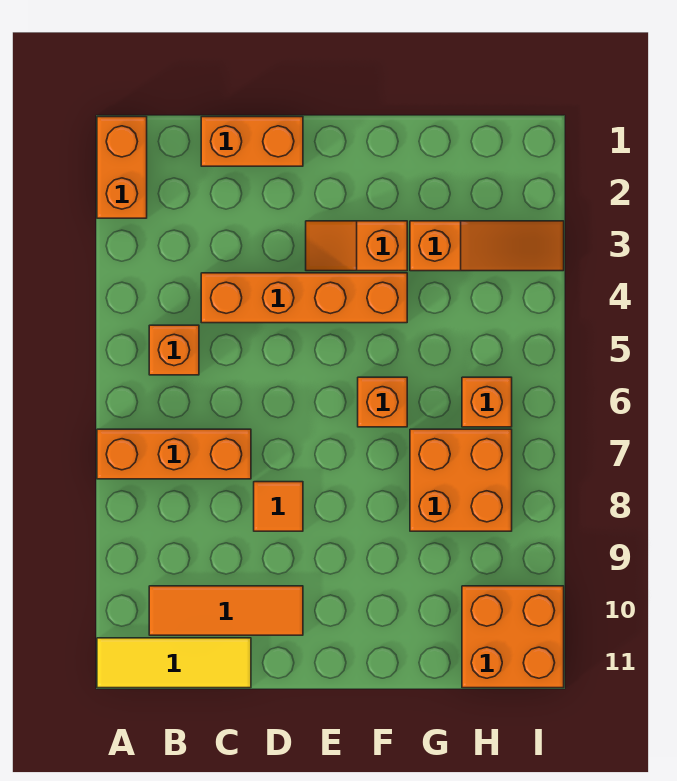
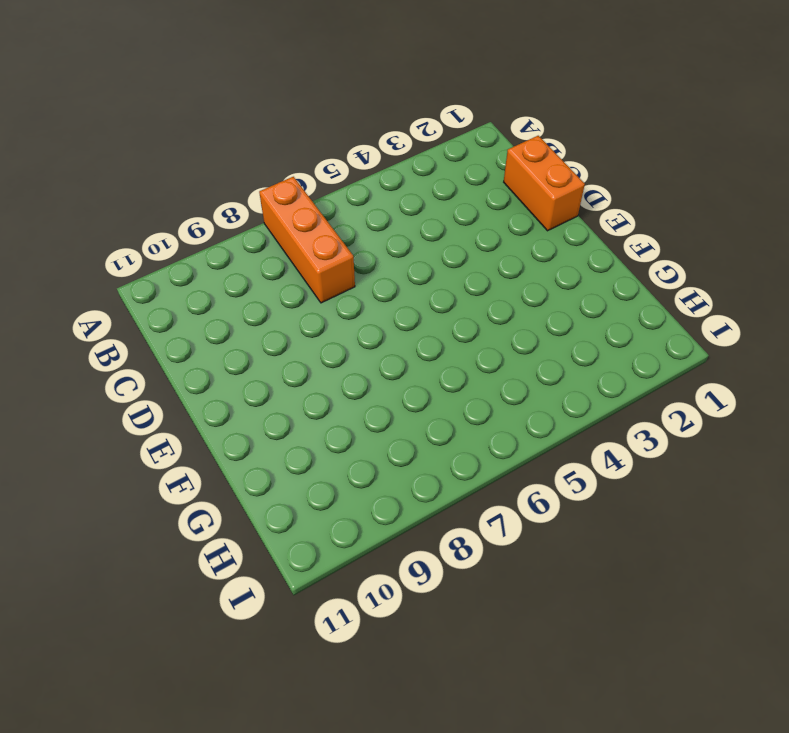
none -> orange 1x2 brick [97,117,147,218]
none -> yellow 1x3 tile [97,638,251,688]
none -> orange 1x1 brick [149,325,199,375]

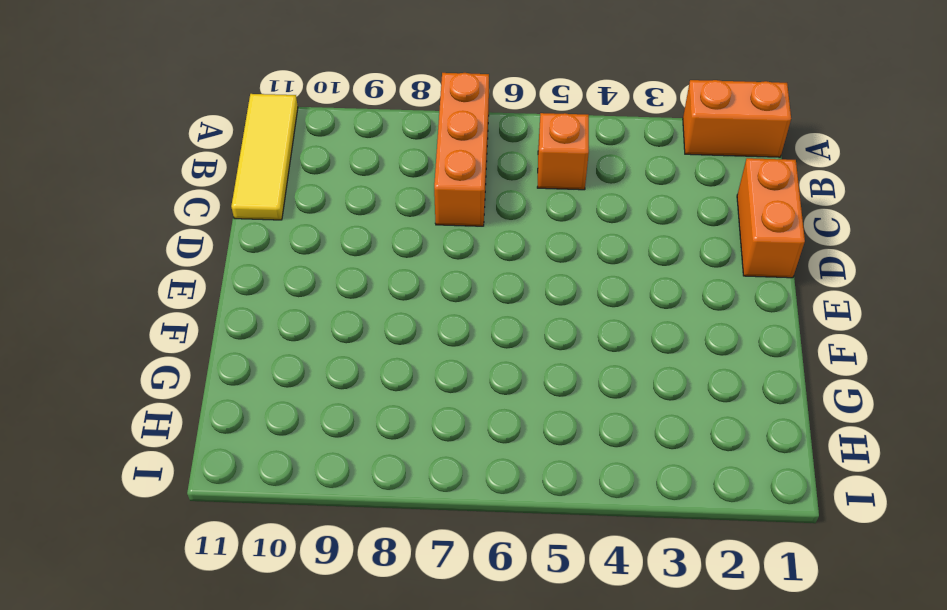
none -> orange 1x3 tile [149,586,303,635]
none -> orange 1x4 brick [201,273,407,323]
none -> orange 1x1 tile [254,482,303,531]

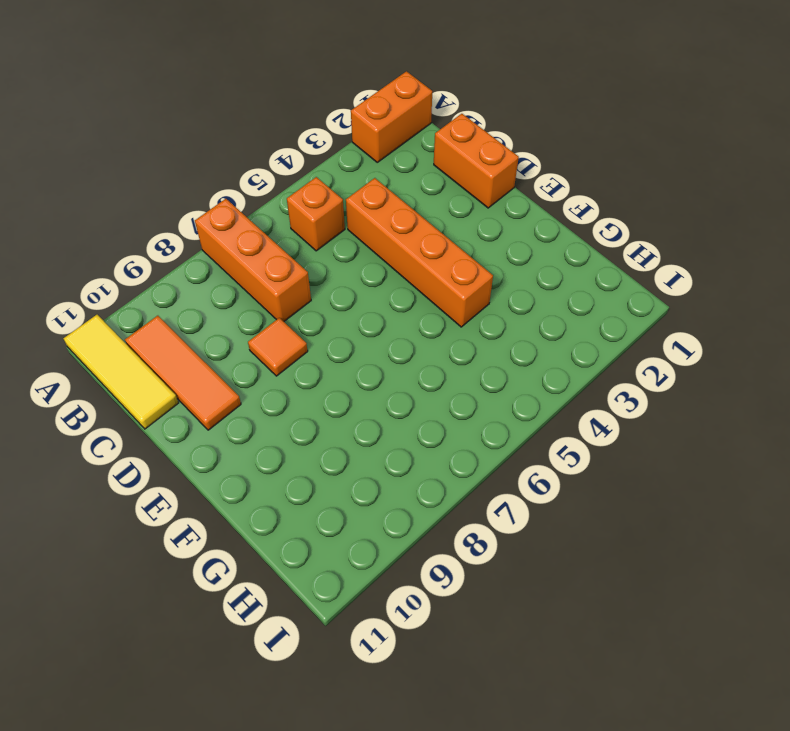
none -> orange 1x2 slope [306,221,407,271]
none -> orange 1x1 brick [358,377,407,427]
none -> orange 1x3 slope [410,221,564,271]

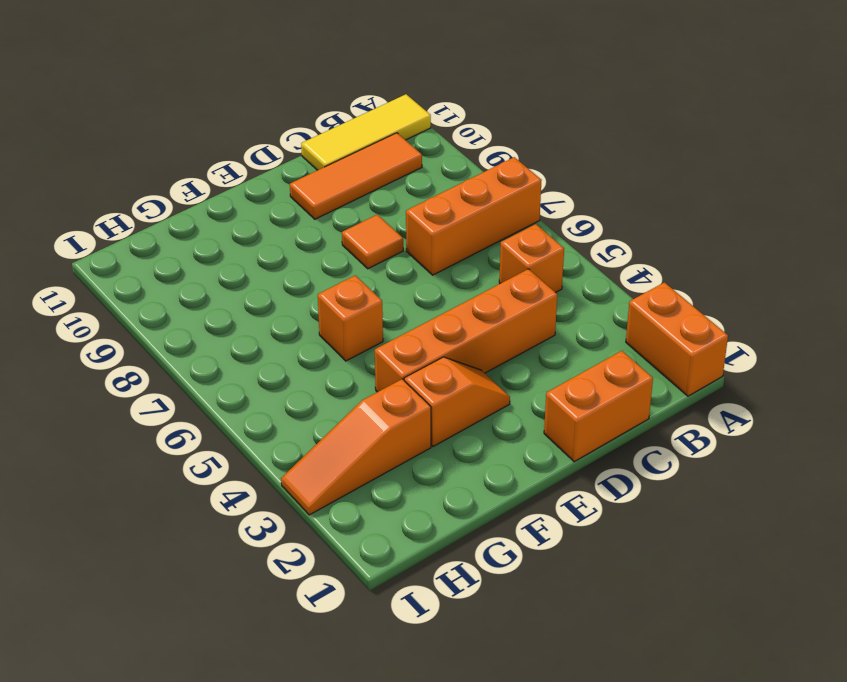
none -> orange 2x2 brick [410,429,512,531]
none -> orange 1x1 brick [462,377,512,427]
none -> orange 2x2 brick [462,586,564,688]

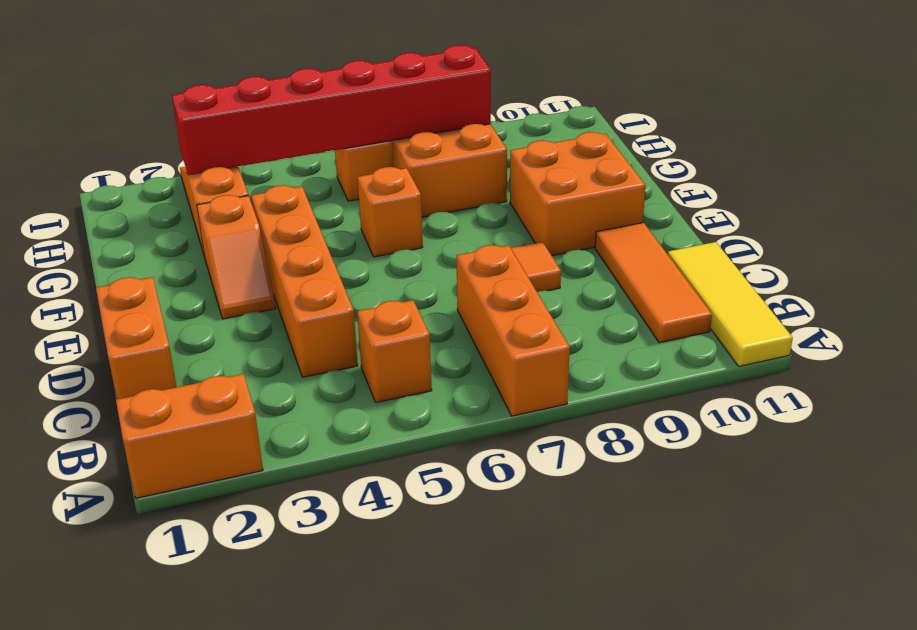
orange 2x2 brick [510,132,646,256] -> orange 2x2 brick moved to [462,586,564,688]
red 1x6 brick [172,45,491,175] -> none

